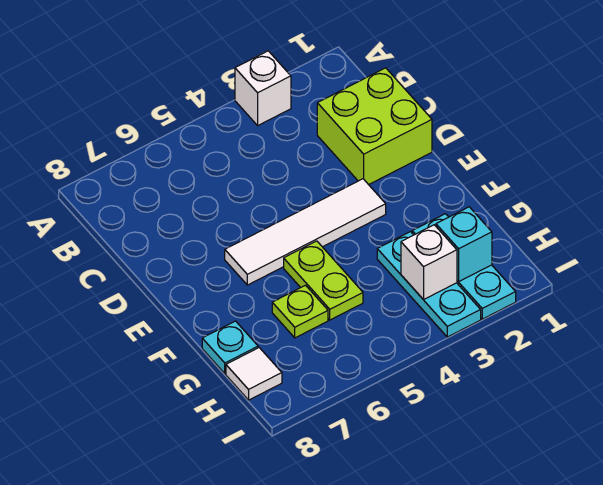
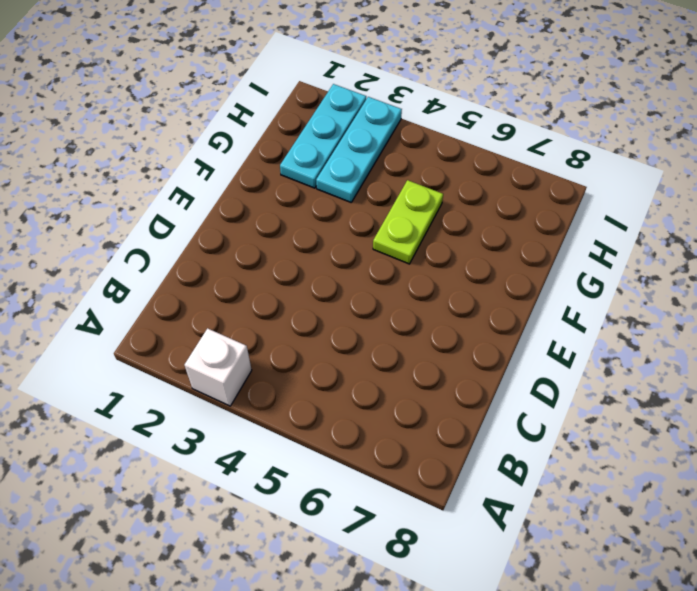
none -> lime 2x2 brick [317,68,432,185]
none -> white 1x4 tile [225,179,386,285]

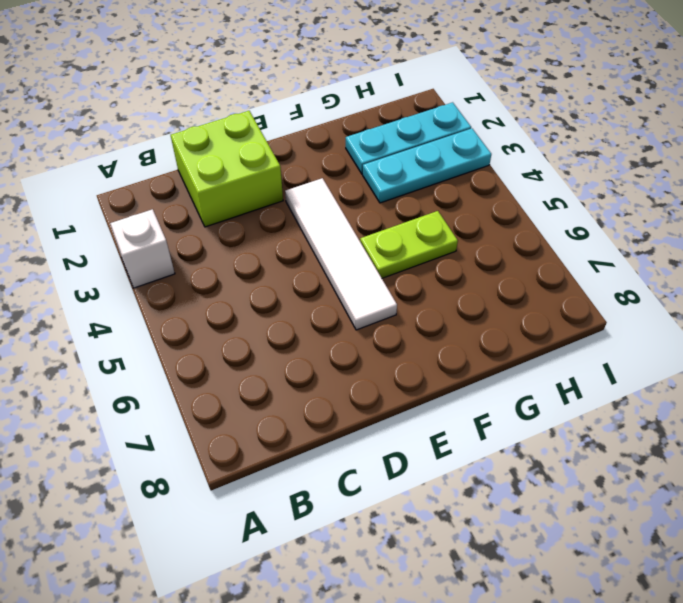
none -> lime 1x1 plate [272,285,328,338]
none -> cyan 1x1 plate [202,321,258,374]

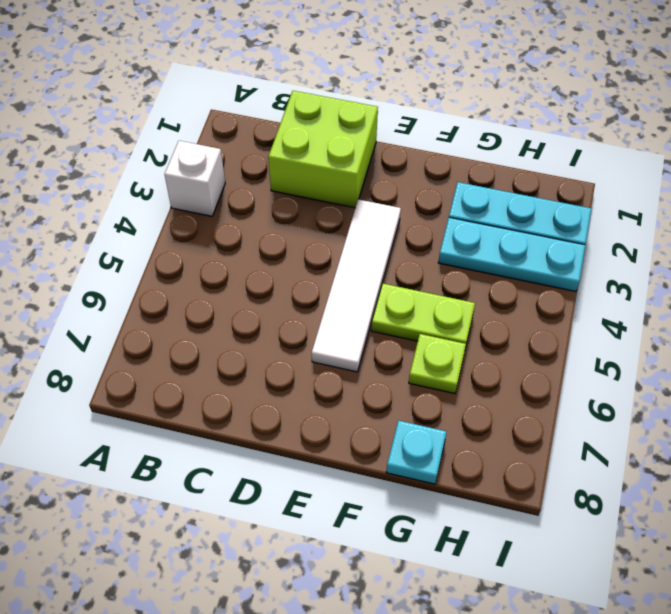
none -> white 1x1 tile [226,348,282,400]
none -> cyan 1x1 brick [436,207,492,282]

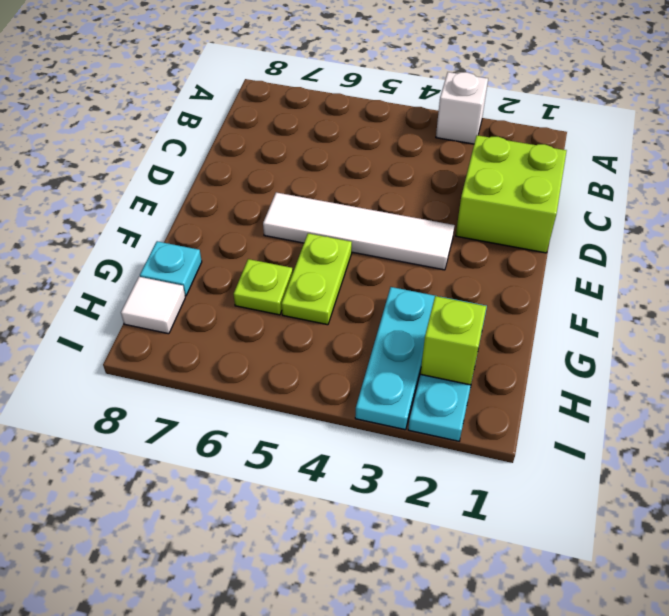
lime 1x1 brick [421,296,487,385] -> cyan 1x1 brick [436,207,492,282]
none -> white 1x1 brick [401,225,457,300]

